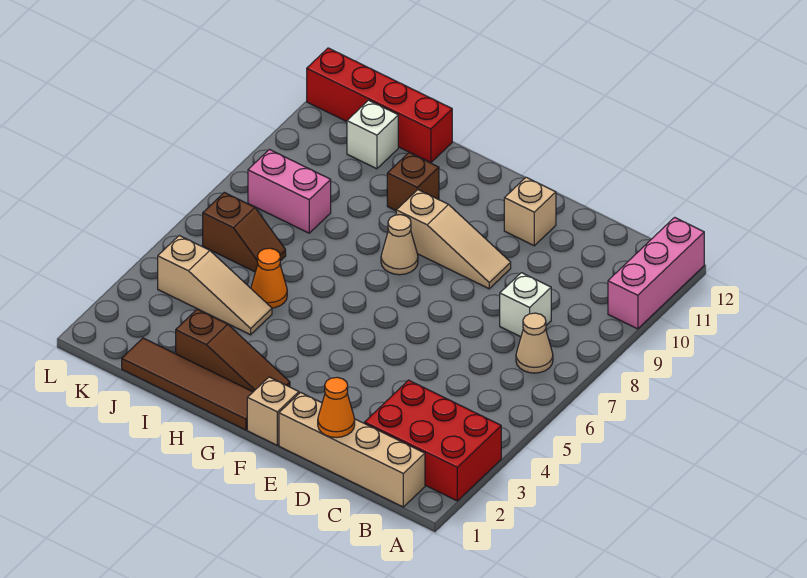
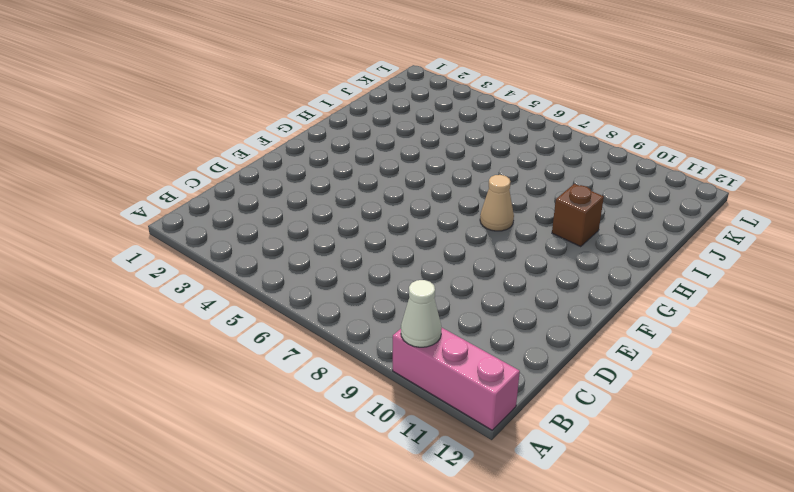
white 1x1 cone [401,280,442,347] -> none
none -> red 2x3 brick [365,380,501,501]
none -> tan 1x4 brick [279,392,425,507]
none -> tan 1x1 cone [516,313,553,373]

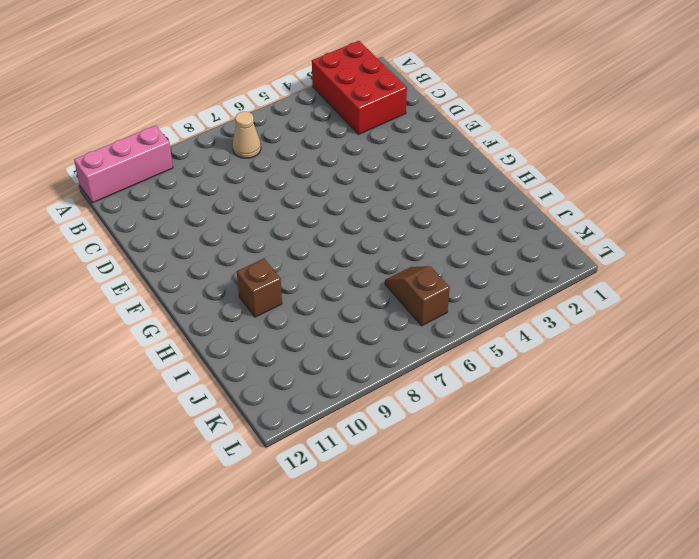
none -> tan 1x4 brick [279,392,425,507]
none -> white 1x1 brick [500,273,551,337]
none -> tan 1x3 slope [396,190,511,289]

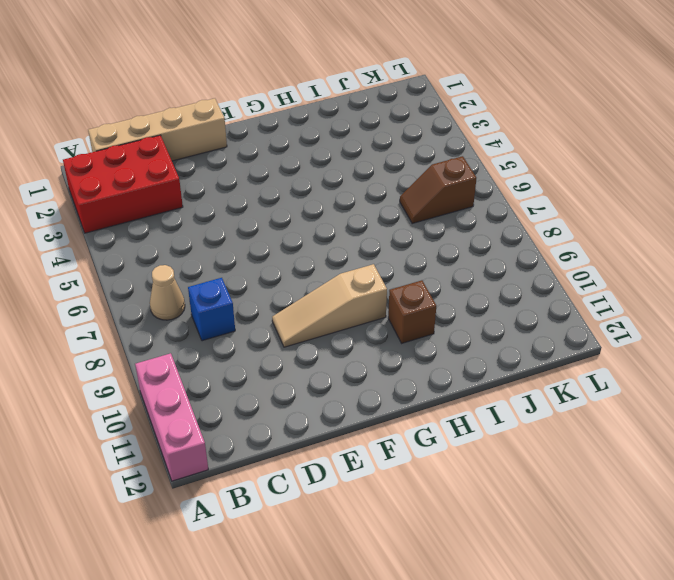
blue 1x1 brick [188,278,235,341] -> white 1x1 brick [500,273,551,337]
none -> tan 1x1 brick [504,177,556,246]
none -> tan 1x1 brick [247,377,299,445]
none -> brown 1x4 tile [122,338,253,430]

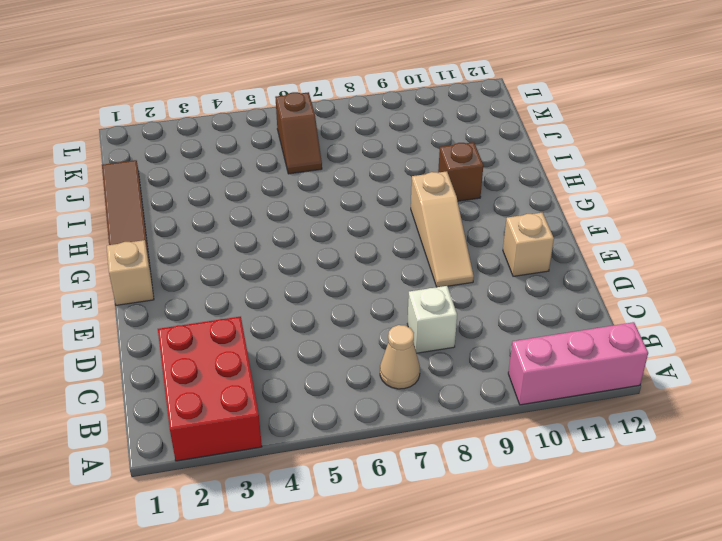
none -> tan 1x4 brick [279,392,425,507]
none -> brown 1x3 slope [176,309,290,392]
none -> tan 1x1 cone [381,215,418,275]

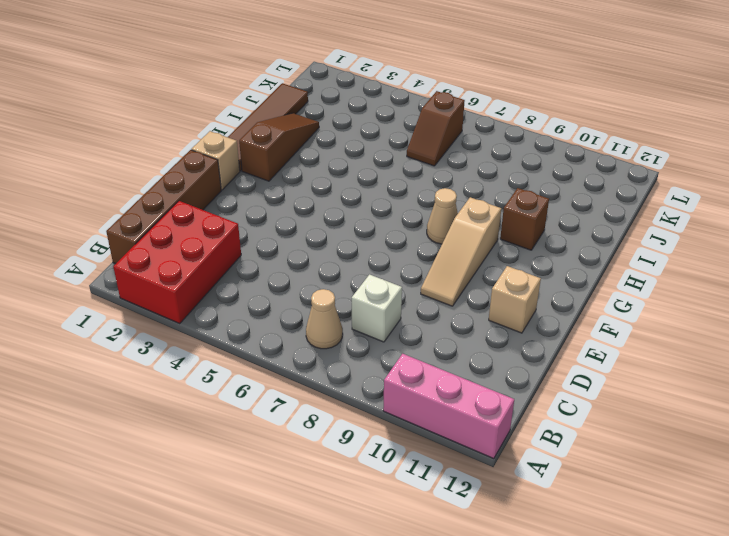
brown 1x4 brick [106,150,221,264] -> tan 1x4 brick [279,392,425,507]
brown 1x3 slope [239,113,319,181] -> brown 1x3 slope turned to [176,309,290,392]
none -> tan 1x3 slope [158,236,272,335]
none -> orange 1x1 cone [251,248,287,308]
none -> red 1x4 brick [307,48,452,163]

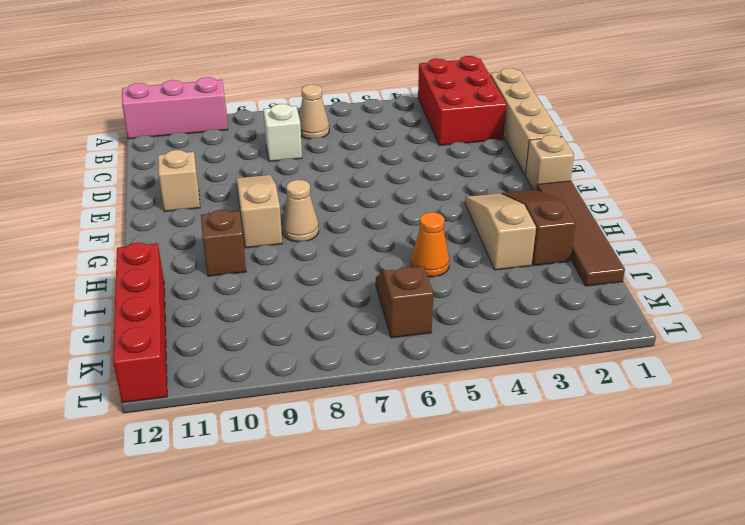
tan 1x3 slope [465,193,536,270] -> tan 1x3 slope moved to [158,236,272,335]
none -> pink 1x2 brick [248,149,331,233]
none -> white 1x1 brick [347,100,398,169]
none -> orange 1x1 cone [318,377,355,438]

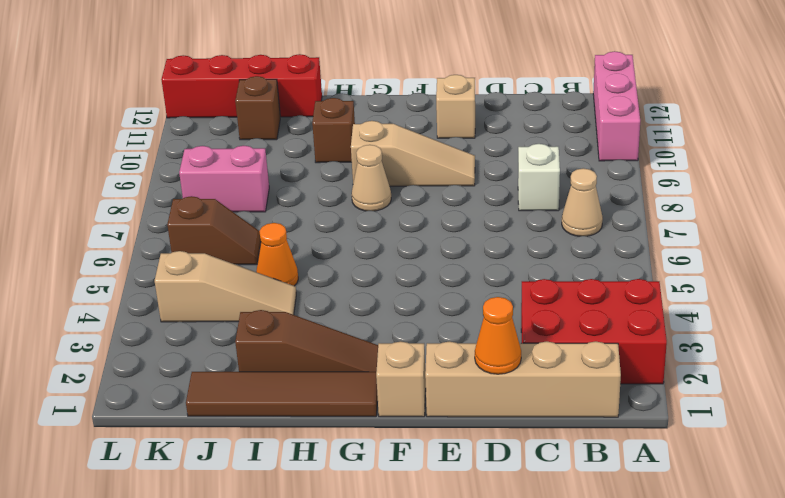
brown 1x1 brick [235,76,280,140] -> white 1x1 brick [347,100,398,169]

